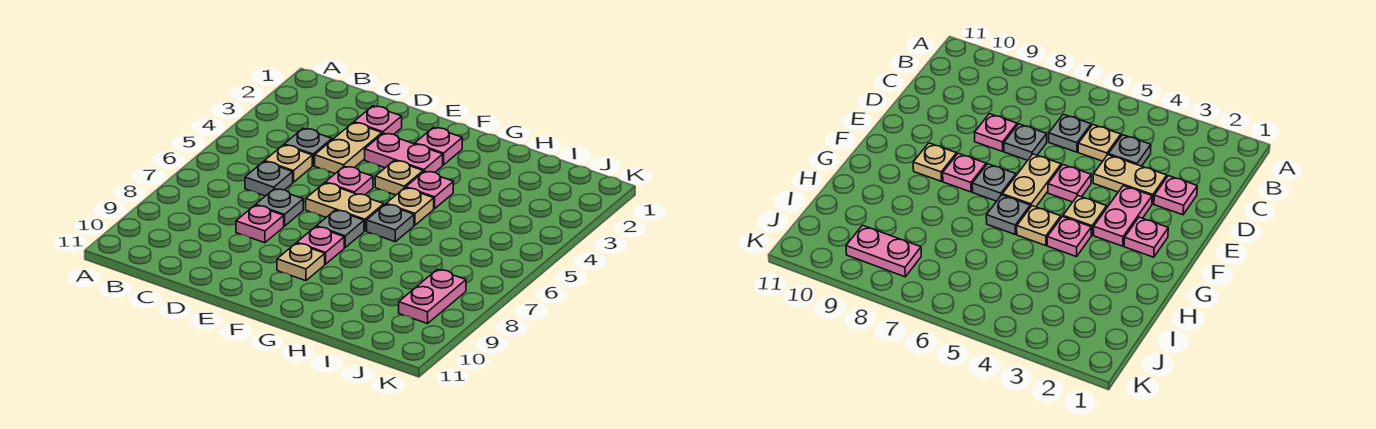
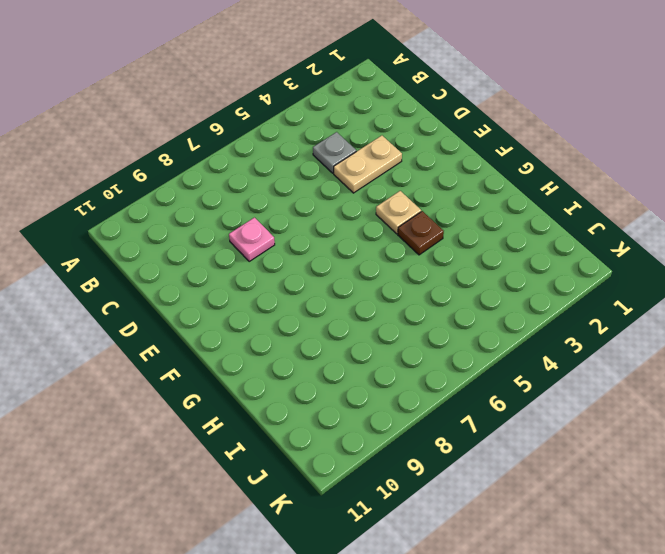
brown 1x1 plate [398,211,444,255] -> pink 1x1 plate [406,171,453,209]
none -> tan 1x1 plate [265,145,312,182]
none -> grey 1x1 plate [245,161,293,196]
none -> pink 1x1 plate [354,106,402,134]

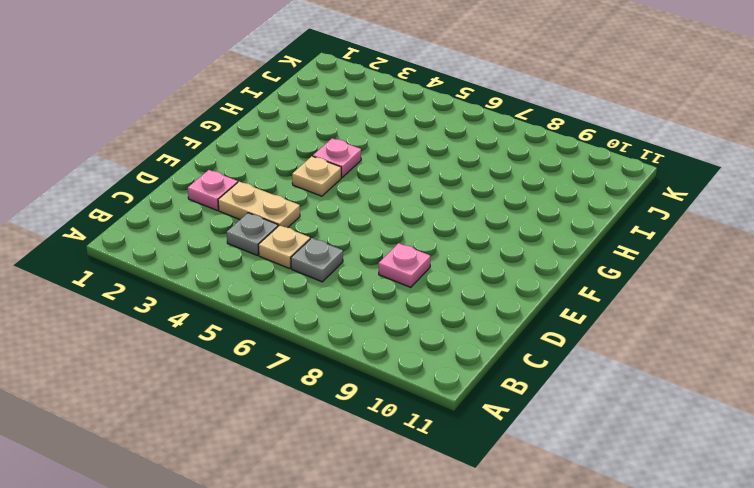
none -> grey 1x1 plate [256,189,303,226]
none -> pink 1x2 plate [365,133,443,172]
none -> pink 1x1 plate [325,166,373,195]

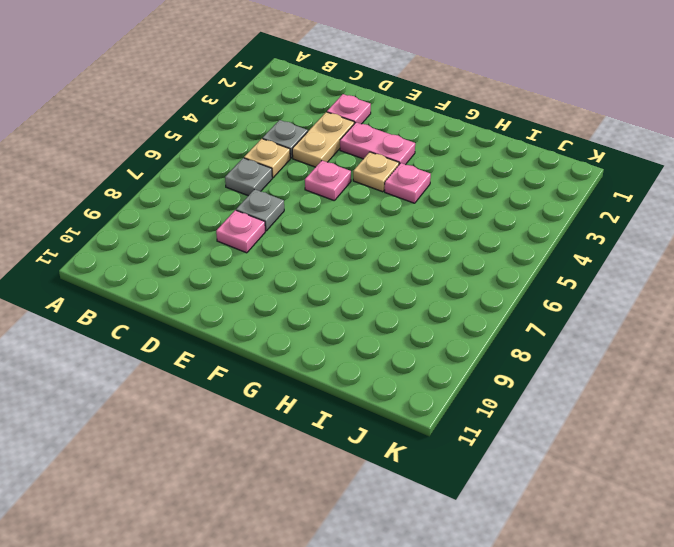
none -> tan 1x2 plate [306,183,384,231]
none -> pink 1x1 plate [415,127,462,165]
none -> grey 1x1 plate [316,210,364,247]

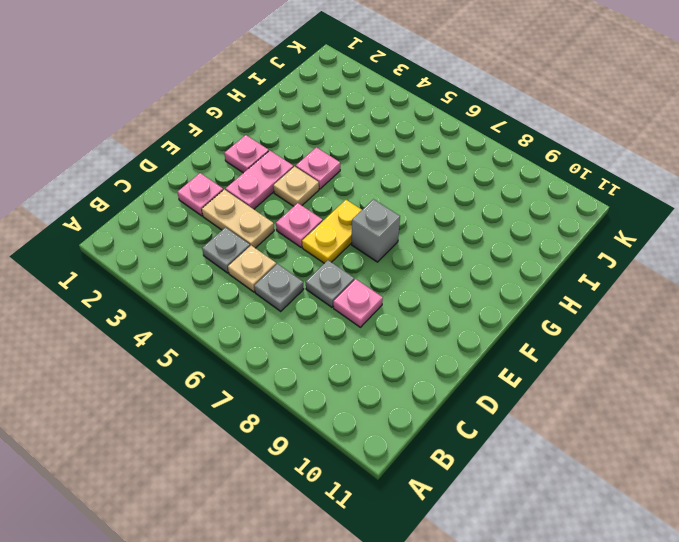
yellow 1x2 plate [302,200,362,263] -> tan 1x2 plate [306,183,384,231]
grey 1x1 brick [352,199,400,262] -> grey 1x1 plate [316,210,364,247]
none -> pink 1x1 plate [297,227,344,264]
none -> tan 1x1 plate [277,243,325,281]
none -> tan 1x1 plate [386,188,434,225]

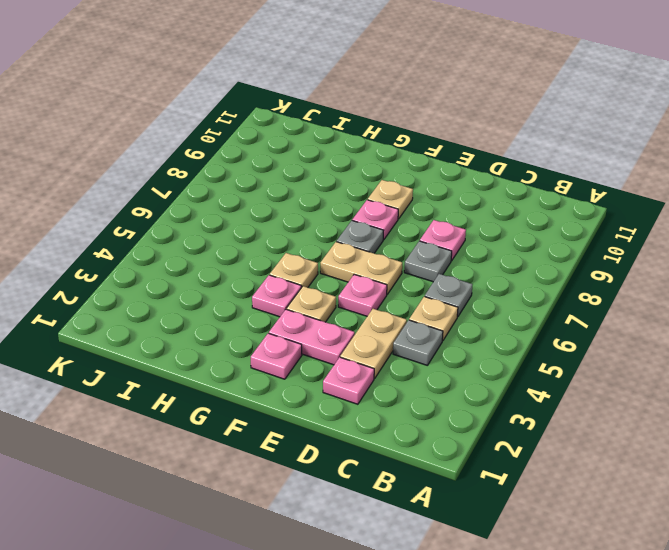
none -> grey 1x1 plate [367,204,414,242]
none -> pink 1x2 plate [399,270,466,324]

